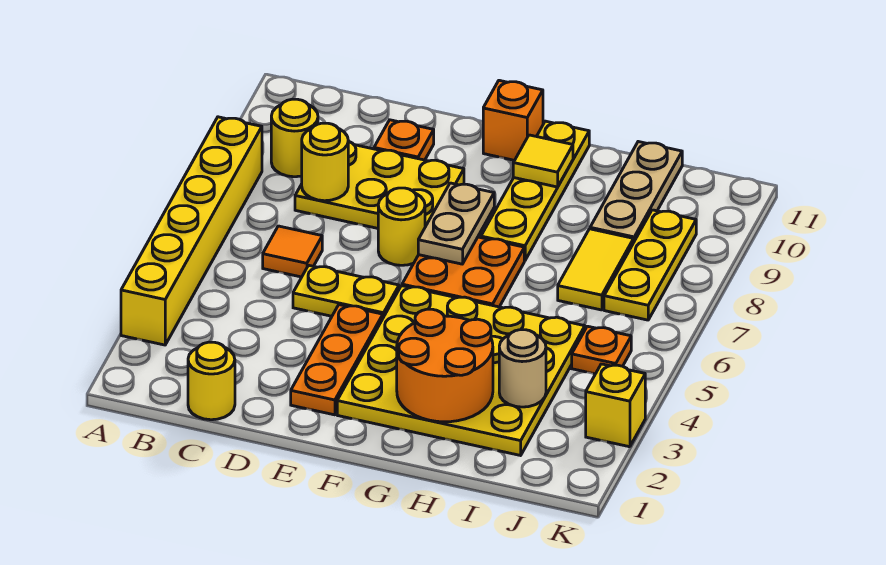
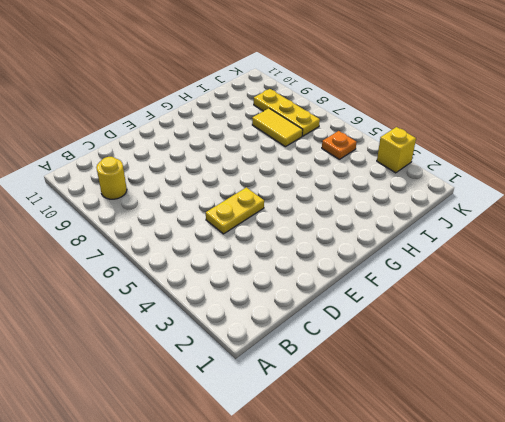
none -> yellow 1x6 brick [121,117,262,345]
none -> yellow 1x1 round brick [188,342,235,420]
none -> orange 1x1 tile [263,226,322,277]

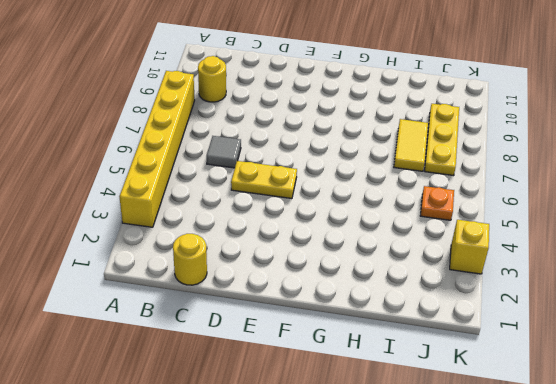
grey 1x1 tile [207,136,241,168] -> orange 1x1 tile [263,226,322,277]
none -> yellow 2x3 plate [295,141,464,228]
none -> orange 1x1 plate [374,120,434,160]
none -> orange 1x3 plate [291,305,383,415]

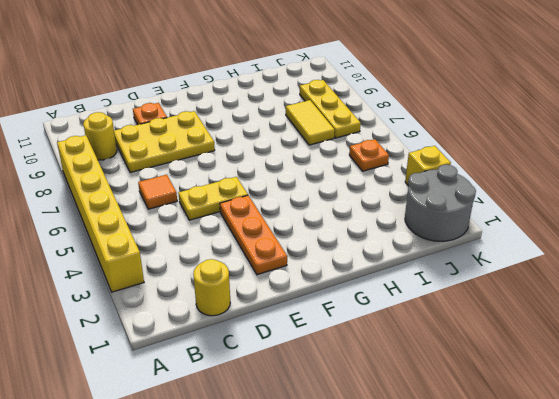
grey 2x2 round brick [405,165,476,241] -> none
none -> yellow 1x1 round brick [378,188,425,265]
none -> yellow 4x4 plate [337,286,585,455]
none -> orange 2x2 plate [402,237,524,307]

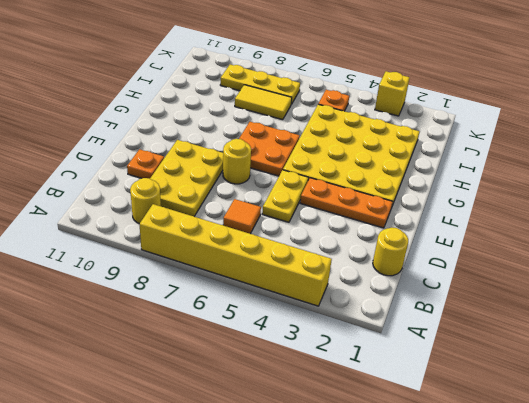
none -> orange 1x1 brick [483,80,543,160]
none -> yellow 1x4 plate [481,121,589,261]
none -> tan 1x3 plate [590,142,682,241]

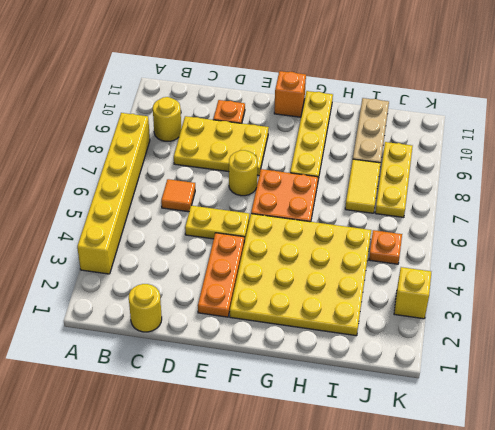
none -> yellow 1x1 round brick [302,123,348,201]
none -> tan 1x2 plate [418,183,494,264]
none -> orange 2x2 round brick [397,309,493,422]

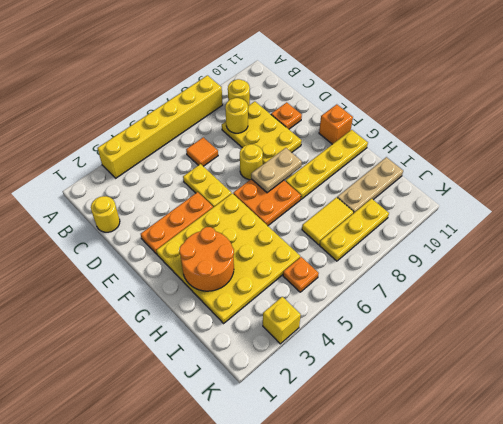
none -> yellow 1x1 tile [513,135,573,187]
none -> tan 1x1 round brick [499,330,546,407]

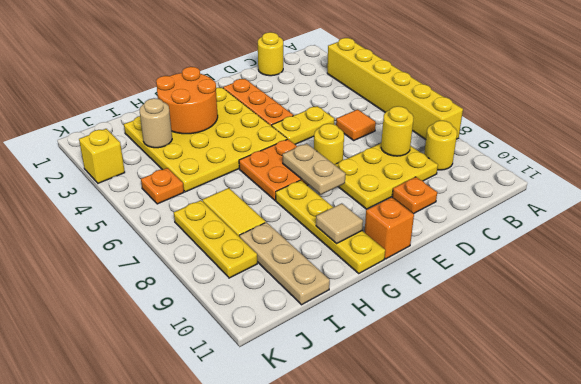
tan 1x1 tile [316,203,363,244] -> yellow 1x1 tile [513,135,573,187]

